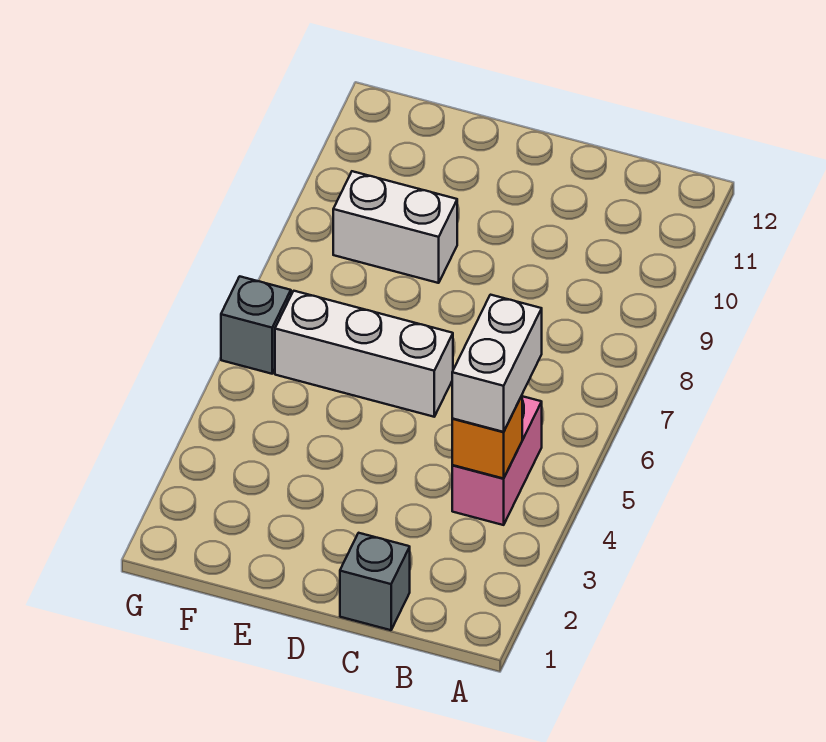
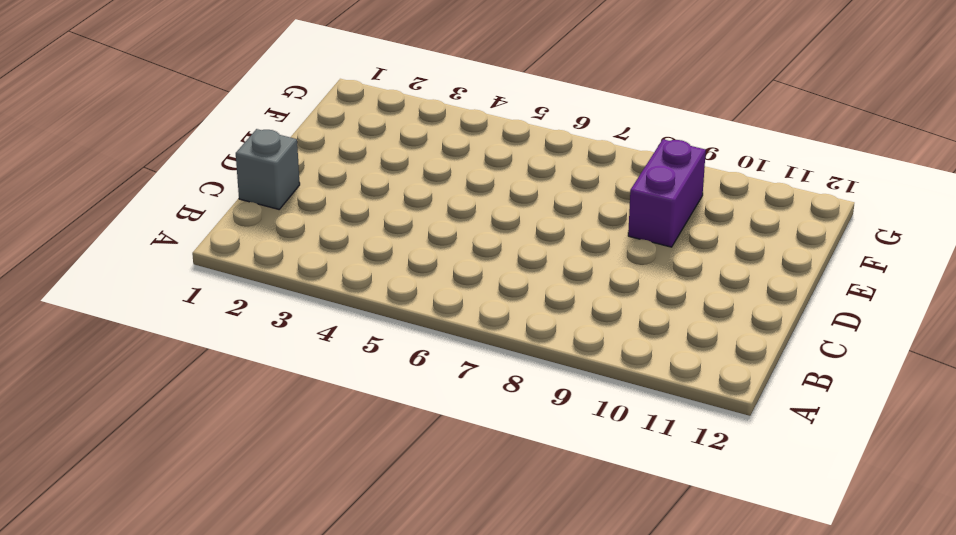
purple 1x2 brick [628,139,706,247] -> white 1x2 brick [333,171,457,283]
none -> pink 1x2 brick [452,396,542,525]
none -> white 1x3 brick [275,291,453,417]

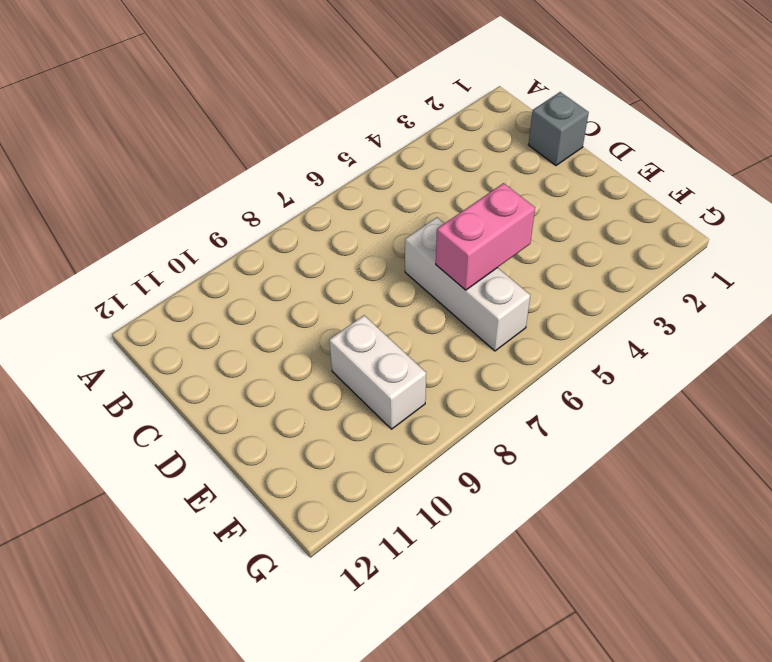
pink 1x2 brick [436,183,535,290] -> pink 1x2 brick moved to [452,396,542,525]
none -> grey 1x1 brick [221,276,291,374]
none -> orange 1x1 brick [452,396,522,479]

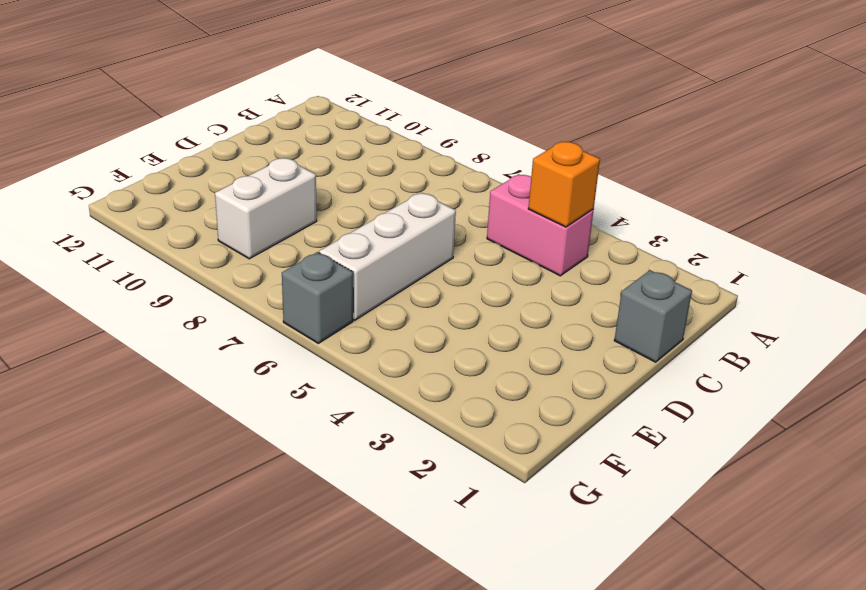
none -> white 1x2 brick [452,295,542,432]

